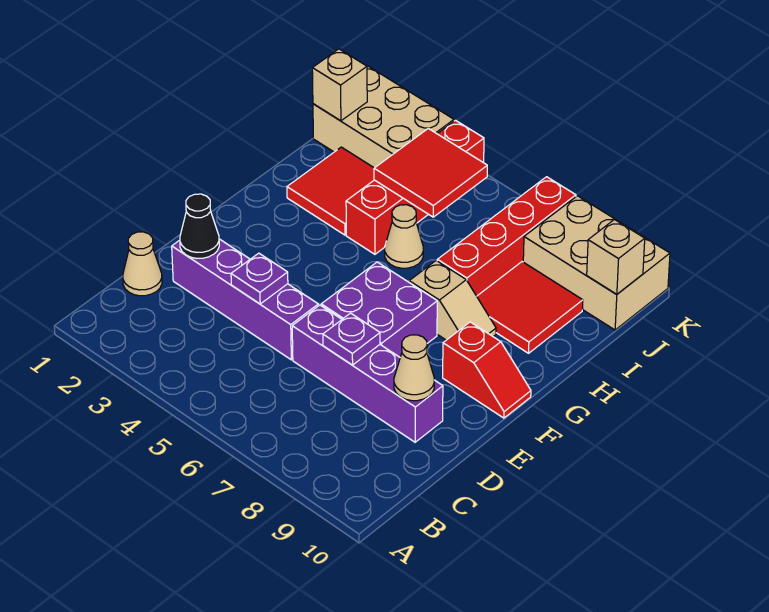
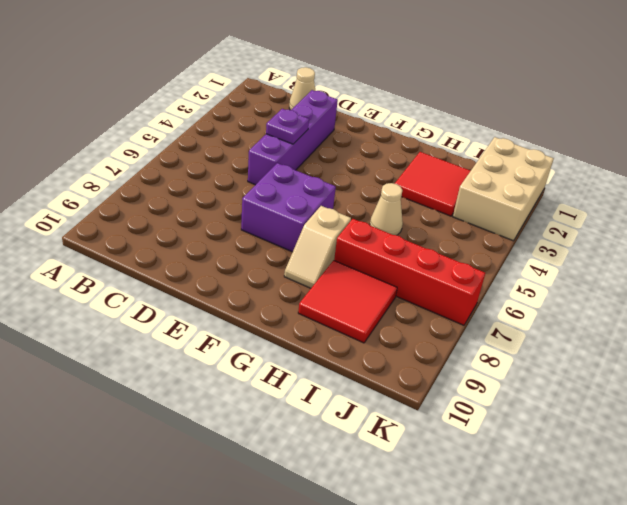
none -> purple 1x4 brick [292,305,443,442]
none -> red 1x2 slope [443,322,531,418]
none -> red 1x4 brick [346,120,484,254]

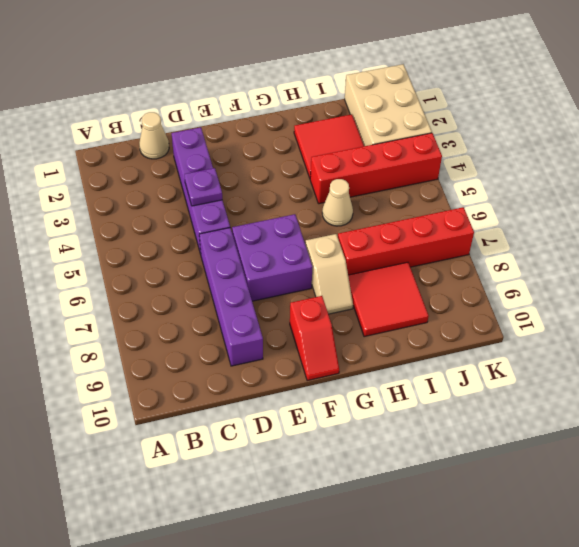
none -> tan 2x3 brick [523,196,670,330]
none -> black 1x1 cone [180,194,219,258]
none -> purple 1x1 plate [323,313,380,365]

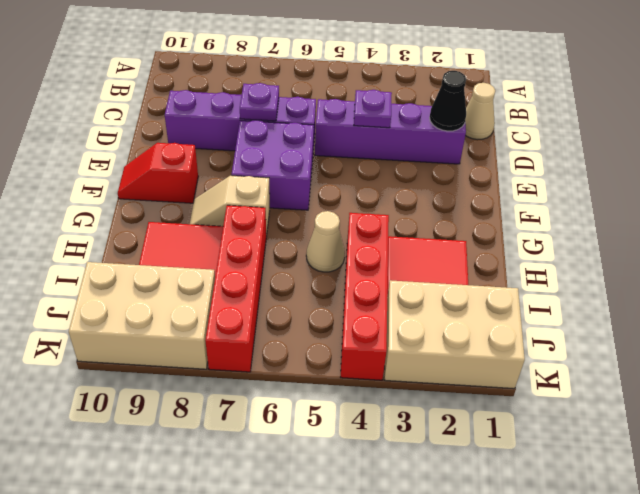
none -> tan 1x1 cone [394,335,434,401]
none -> red 2x2 tile [374,129,487,217]
none -> tan 1x1 brick [312,49,367,121]

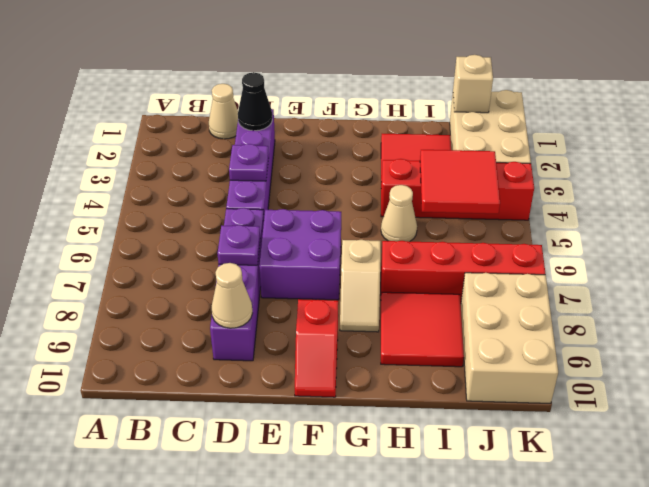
none -> tan 1x1 brick [587,220,645,294]

